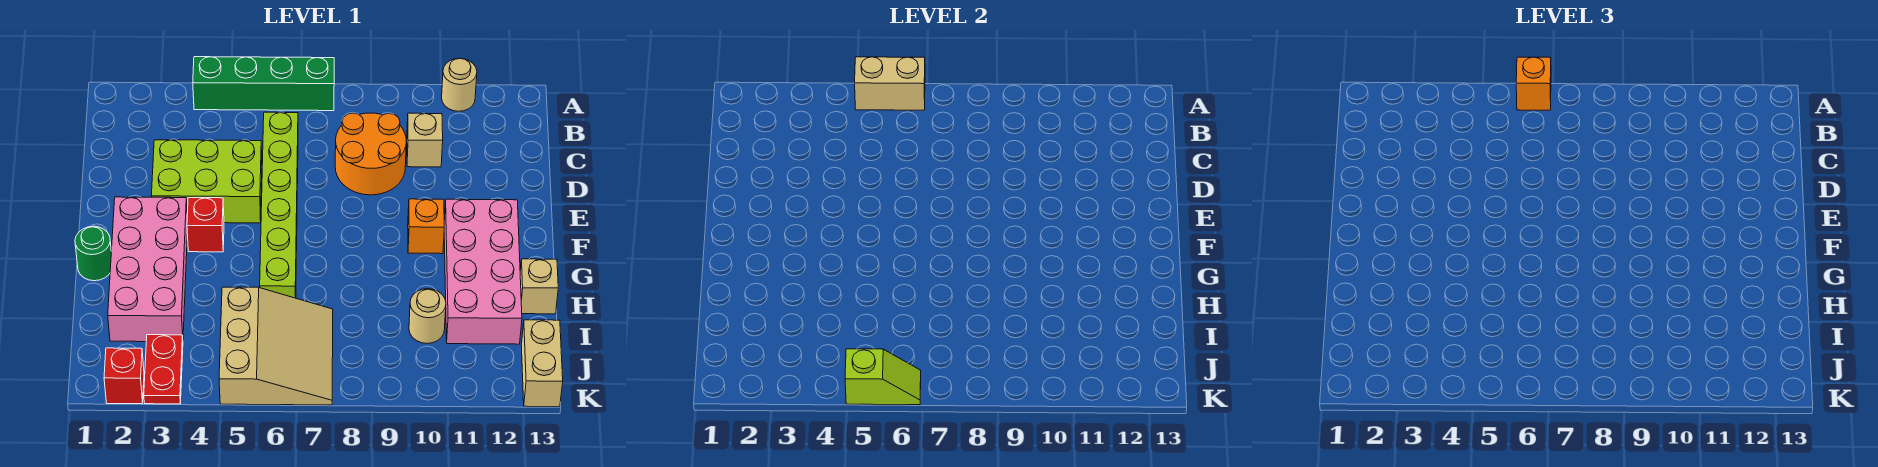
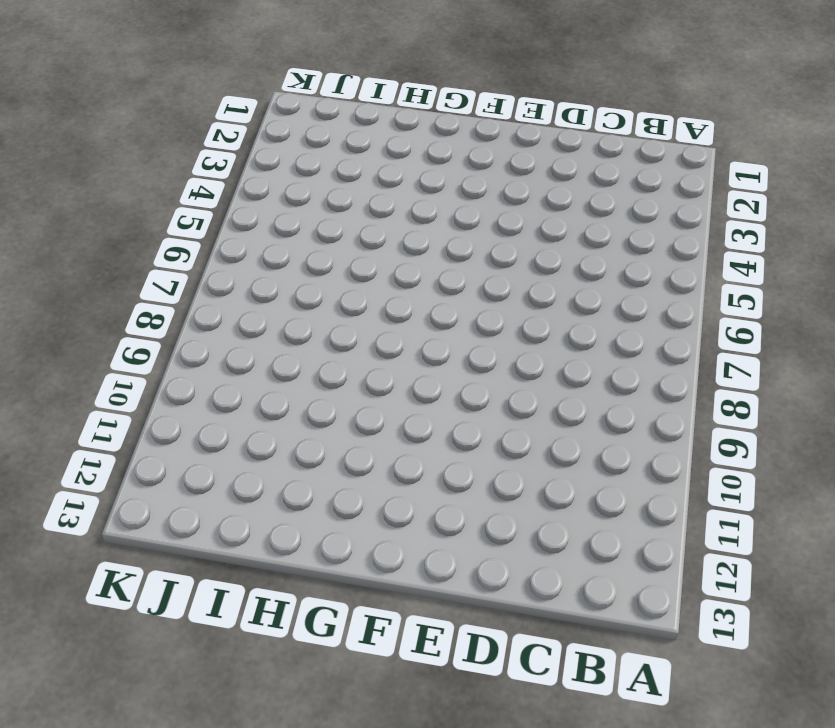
none -> green 1x4 brick [193,57,334,111]
none -> tan 1x1 round brick [442,58,477,111]
none -> lime 1x6 brick [260,112,298,298]

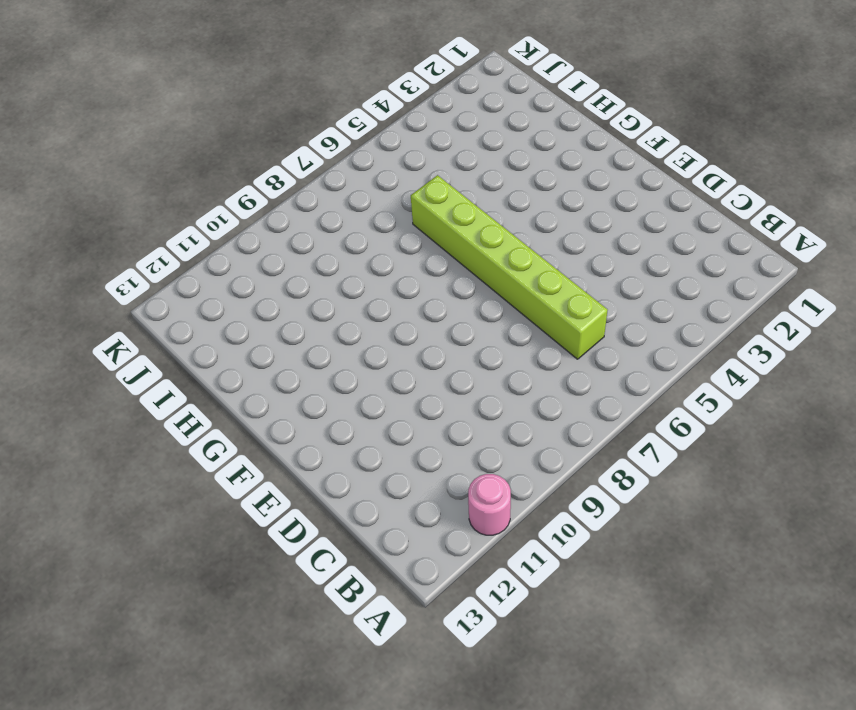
pink 1x1 round brick [468,474,511,535] -> tan 1x1 round brick [442,58,477,111]
none -> green 1x4 brick [193,57,334,111]
none -> orange 2x2 round brick [335,113,406,195]
none -> tan 1x1 brick [407,113,443,167]

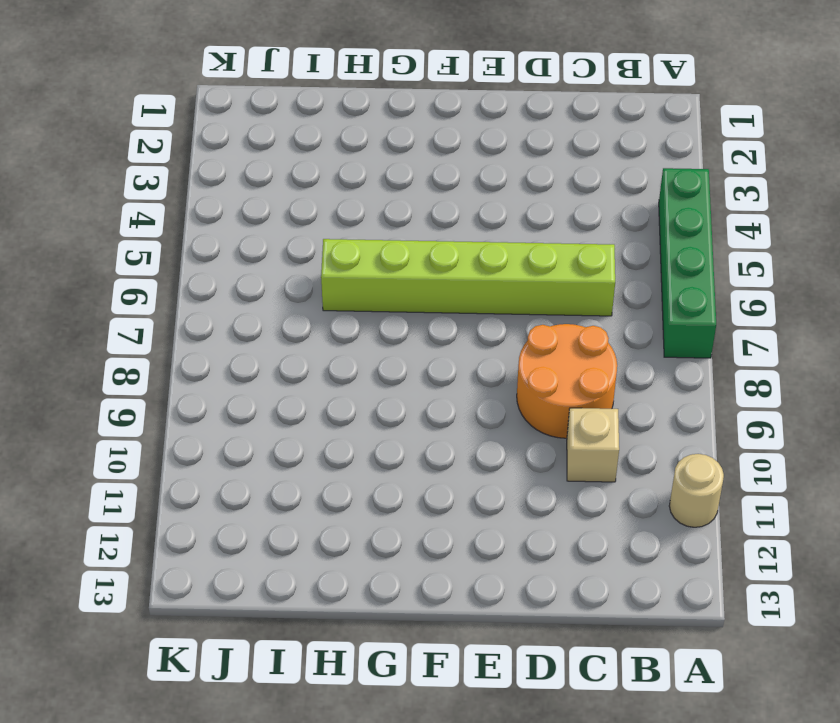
none -> lime 2x3 brick [151,140,262,223]
none -> pink 2x4 brick [108,197,187,342]
none -> red 1x1 brick [187,198,224,252]

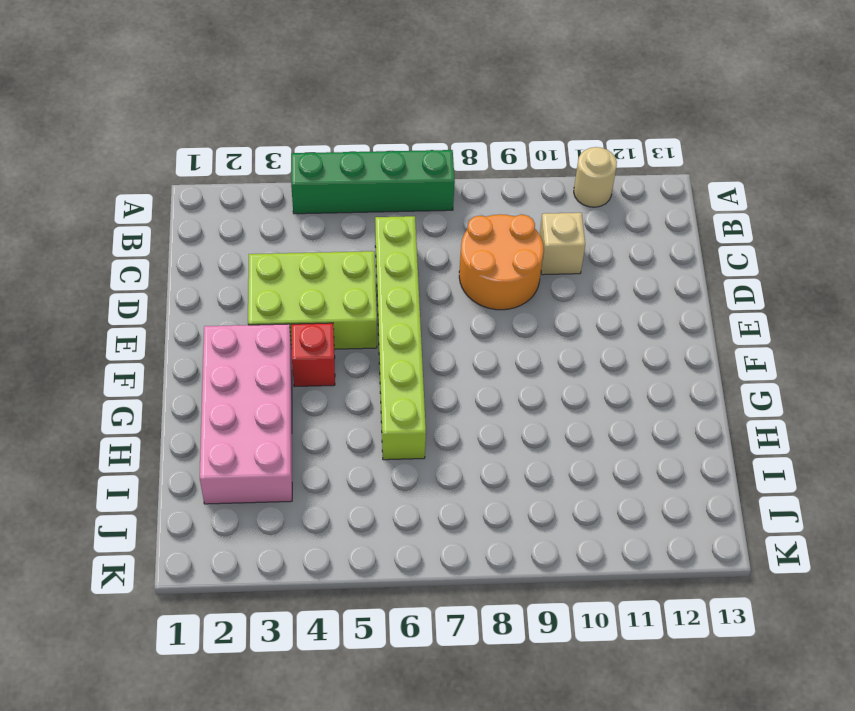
none -> orange 1x1 brick [408,199,444,254]
none -> pink 2x4 brick [444,199,522,344]
none -> green 1x1 round brick [75,226,111,281]

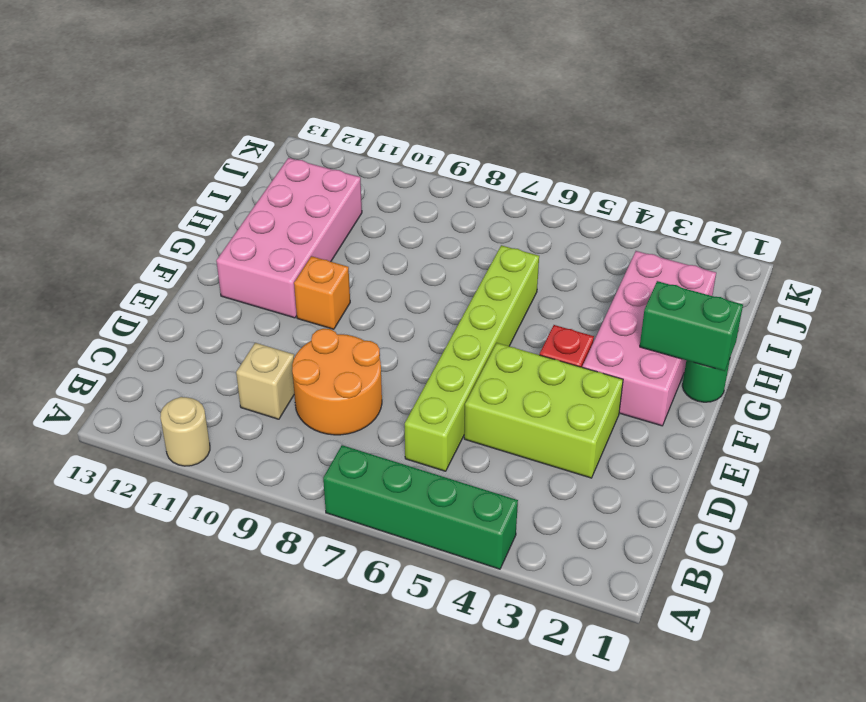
green 1x2 brick [640,281,743,371] -> none
none -> tan 1x1 brick [520,259,558,314]
none -> tan 3x3 slope [219,287,333,405]
none -> tan 1x1 round brick [409,289,446,343]

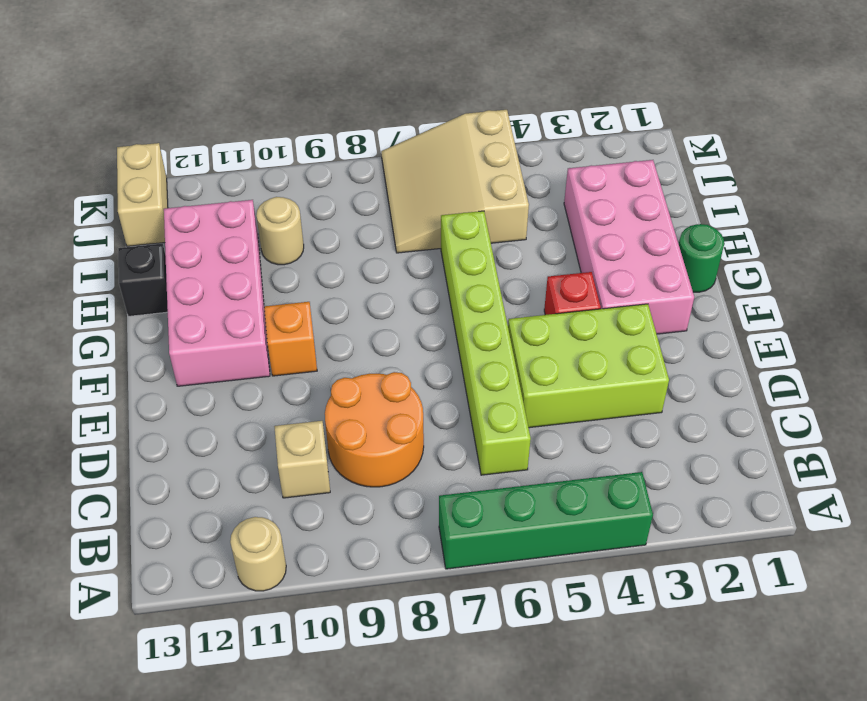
black 1x1 brick [118,244,168,316] -> tan 1x1 brick [520,259,558,314]
none -> red 1x2 plate [144,335,183,404]
none -> red 1x1 brick [104,348,144,404]
none -> tan 1x2 brick [855,57,925,110]

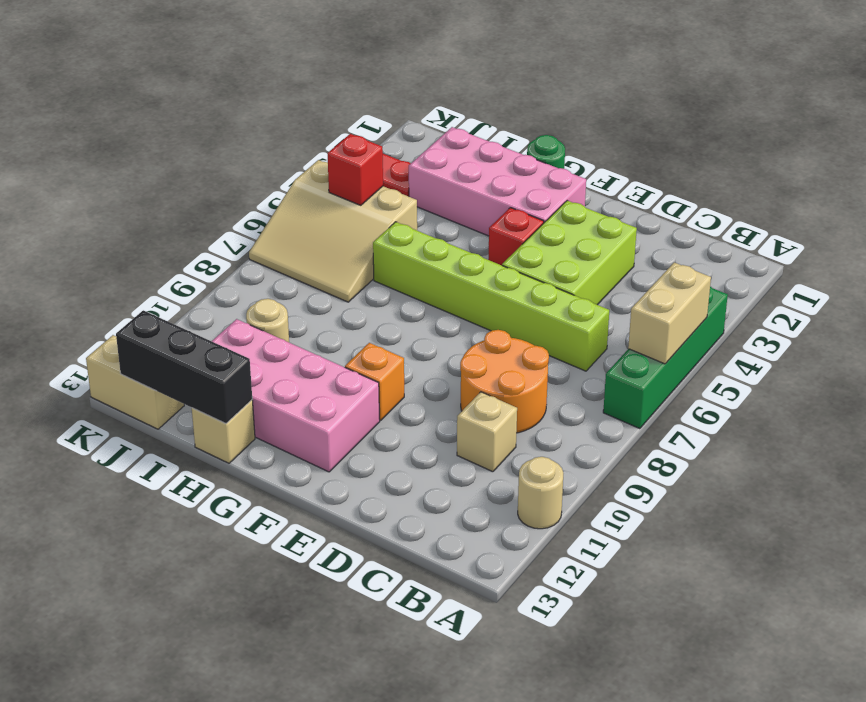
black 1x3 brick [116,310,252,423] -> none
red 1x1 brick [327,134,383,205] -> red 1x1 brick moved to [104,348,144,404]
none -> lime 1x2 slope [845,349,921,405]
none -> orange 1x1 brick [1516,57,1551,110]

